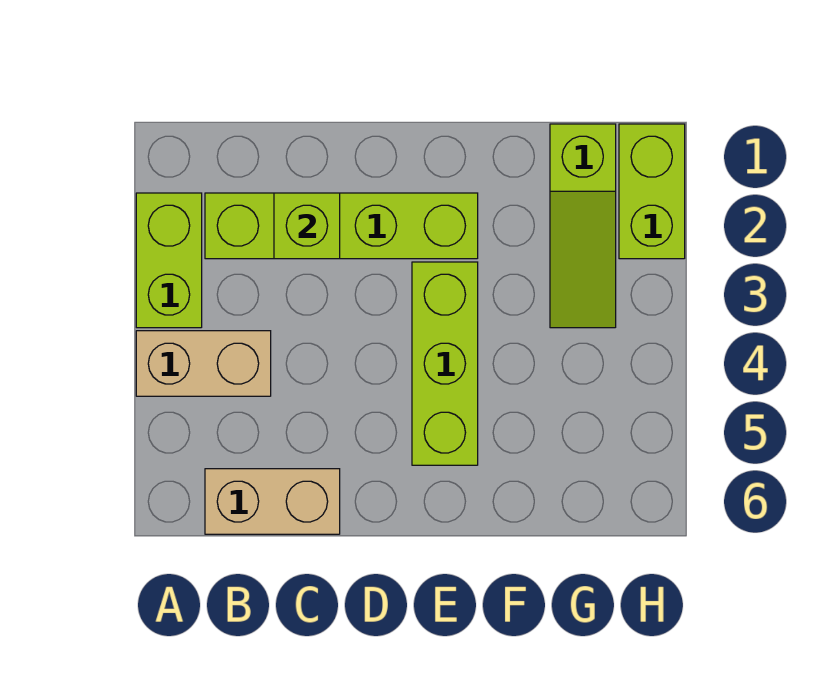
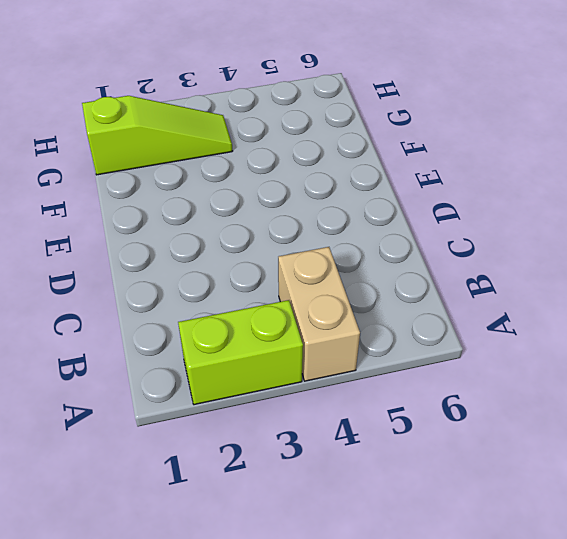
none -> lime 1x4 brick [205,193,478,259]
none -> tan 1x2 brick [205,469,340,534]

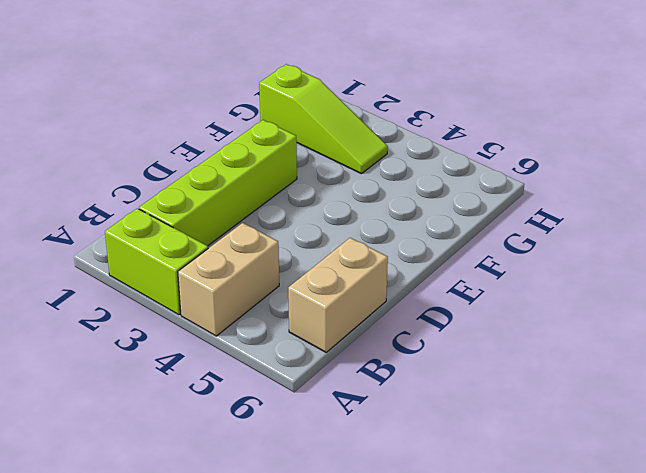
none -> lime 1x3 brick [412,262,478,465]
none -> lime 1x2 brick [619,124,685,259]

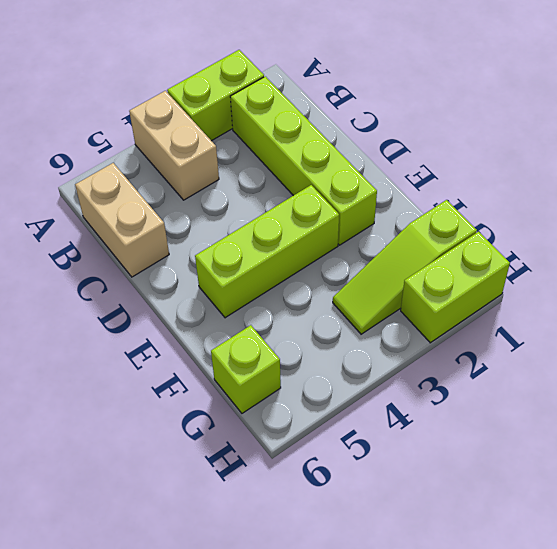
lime 1x1 brick [211,325,281,413] -> lime 1x1 brick moved to [274,193,340,259]

